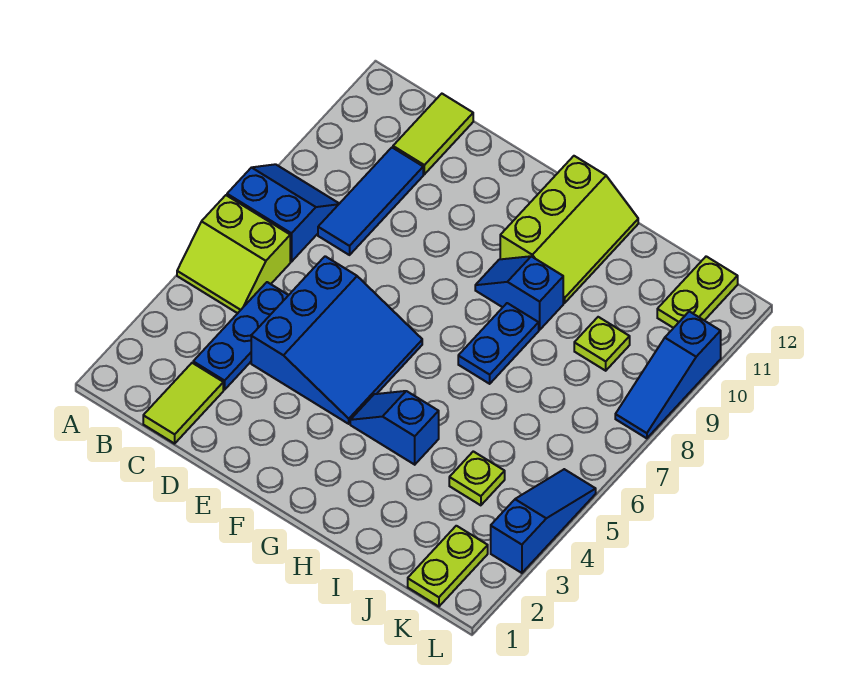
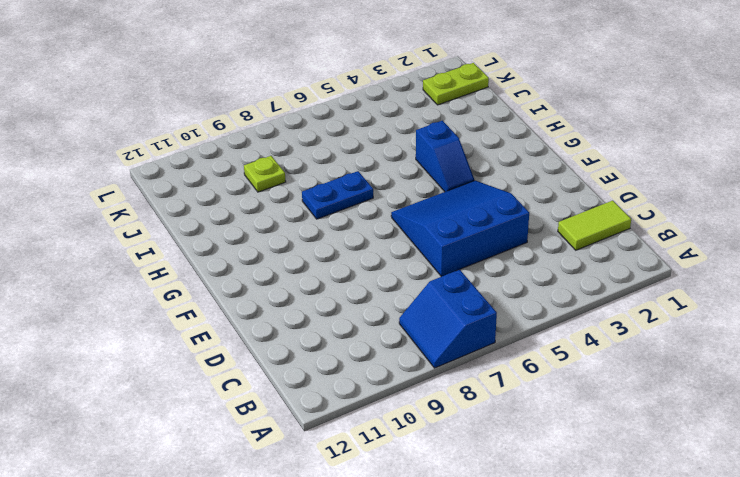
none -> lime 2x2 slope [177,195,290,313]
none -> blue 1x3 plate [193,282,288,390]
none -> blue 1x3 tile [318,148,423,255]

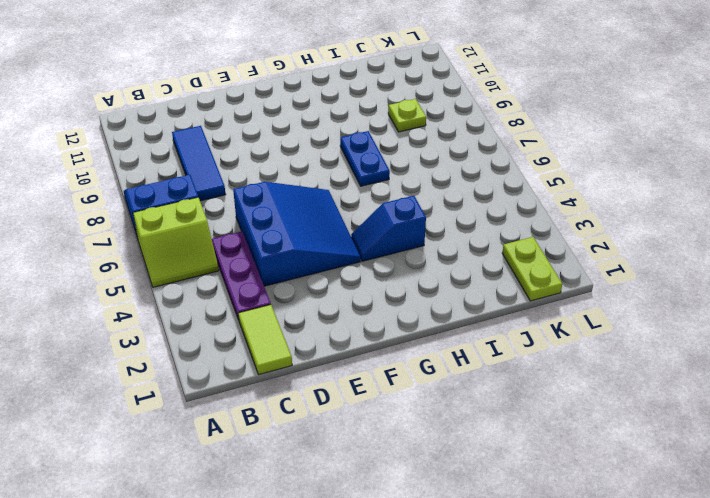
purple 1x3 plate [212,231,271,320] -> blue 1x3 plate [193,282,288,390]
none -> lime 1x2 tile [393,94,473,174]
none -> blue 1x2 slope [475,256,563,330]
none -> lime 2x3 slope [500,156,638,303]

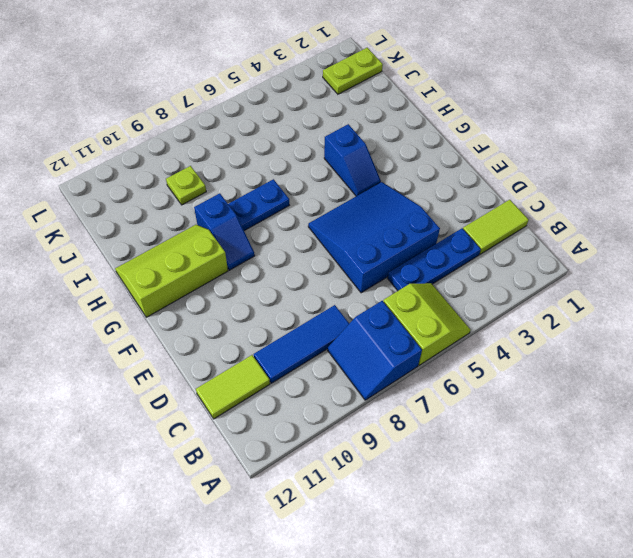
none -> lime 1x1 plate [449,451,505,505]
none -> lime 1x2 plate [657,256,738,328]
none -> blue 1x3 slope [491,469,596,573]

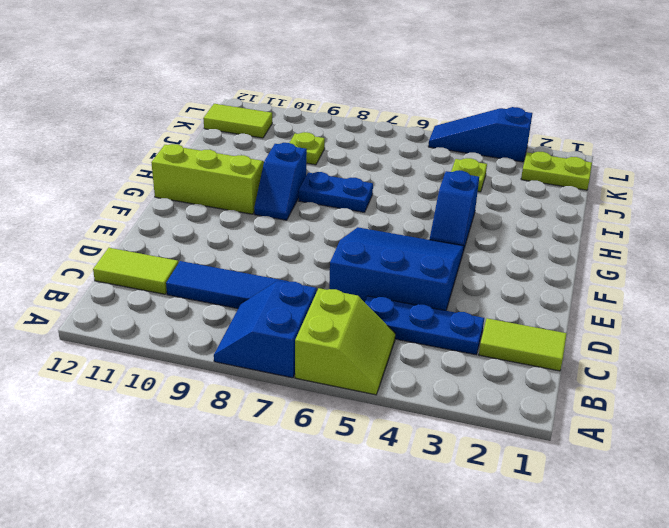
lime 1x2 tile [203,104,272,138] -> lime 1x2 plate [657,256,738,328]
none -> blue 1x3 slope [615,311,721,438]

